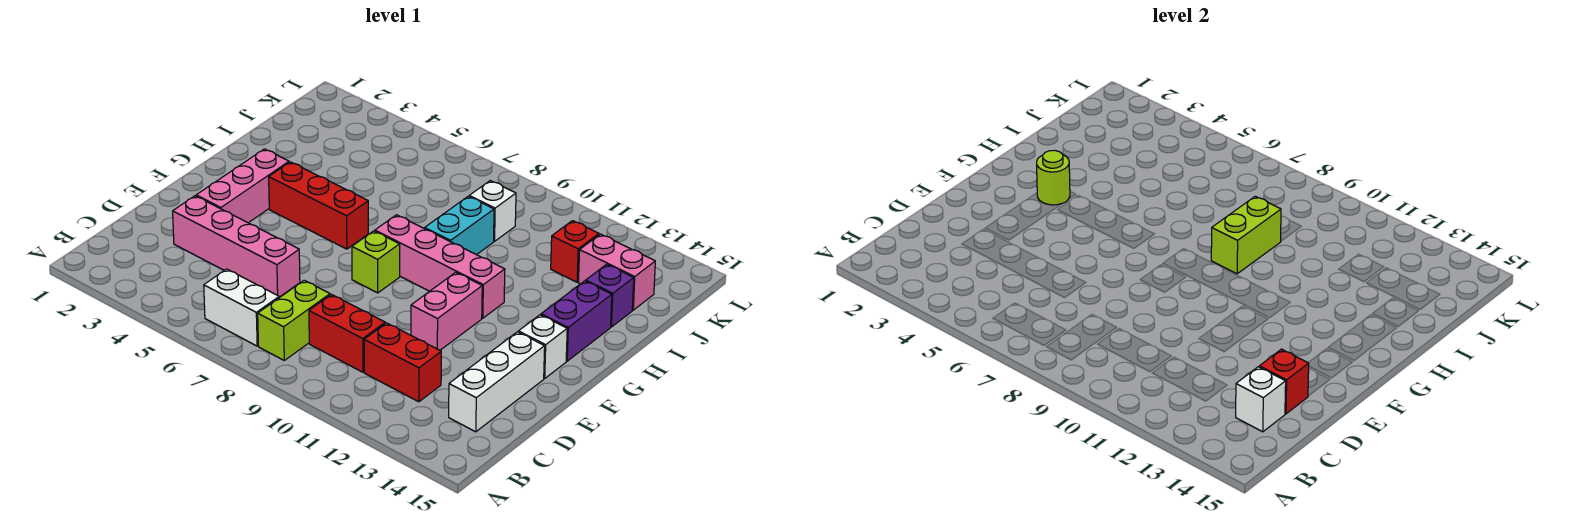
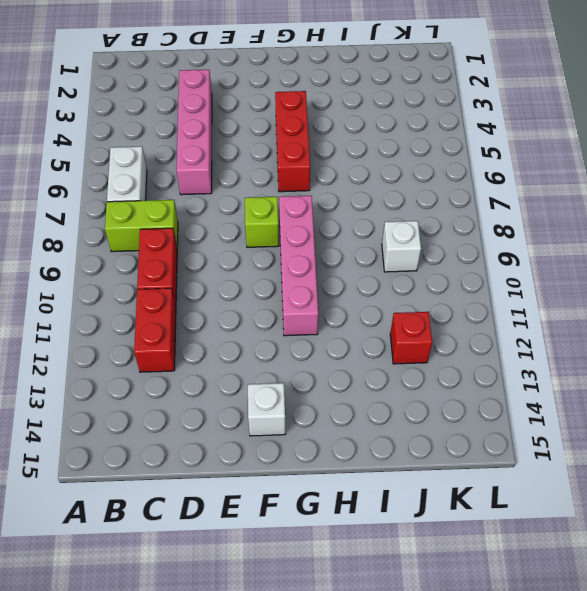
none -> white 1x3 brick [449,332,545,432]
none -> pink 1x3 brick [196,149,289,223]
none -> pink 1x2 brick [411,272,482,350]

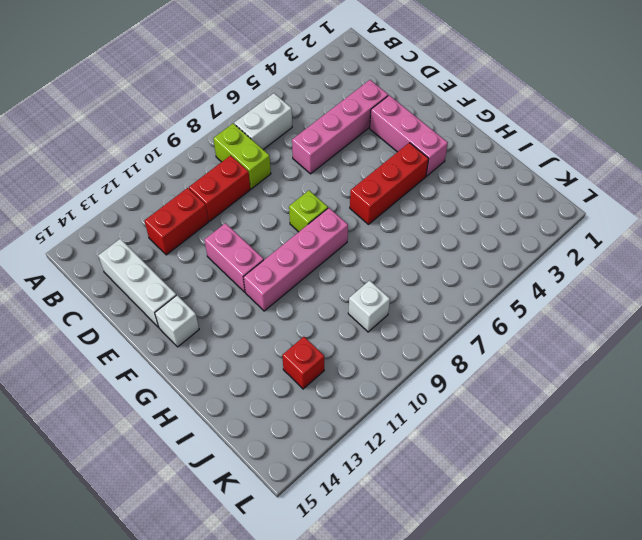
none -> purple 1x2 brick [541,281,612,361]
none -> cyan 1x2 brick [425,196,494,255]
none -> purple 1x1 brick [586,264,634,327]

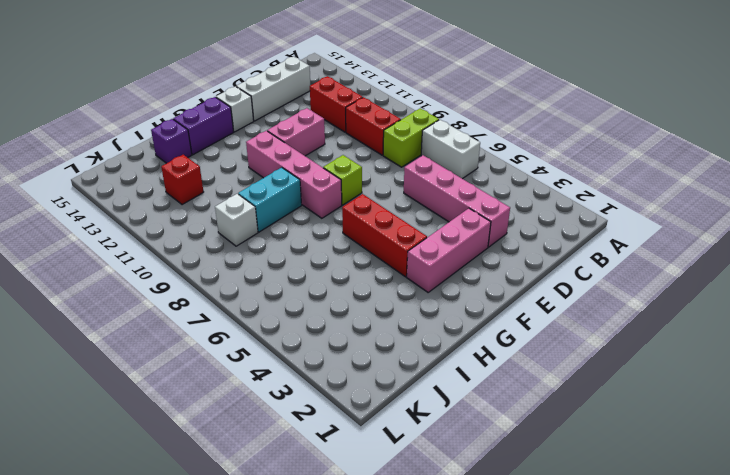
none -> pink 1x2 brick [578,234,655,310]
none -> white 1x1 brick [1236,367,1286,432]
none -> red 1x1 brick [1259,349,1309,414]

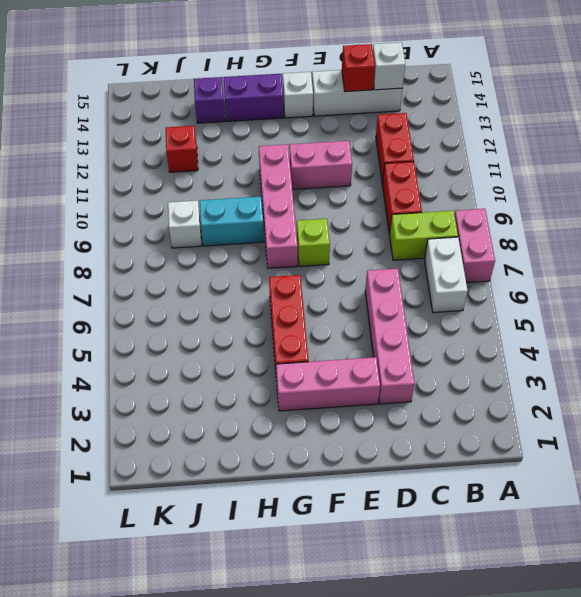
pink 1x2 brick [455,209,495,283] -> pink 1x2 brick moved to [578,234,655,310]
none -> lime 1x1 round brick [1037,150,1070,205]
none -> lime 1x2 brick [1211,196,1281,274]

